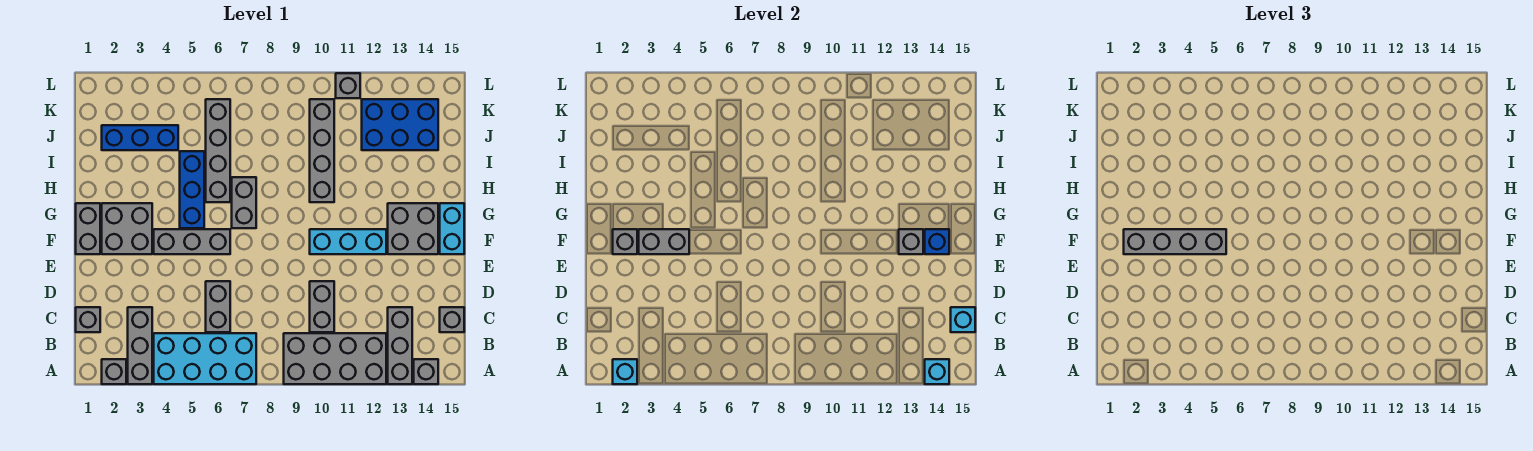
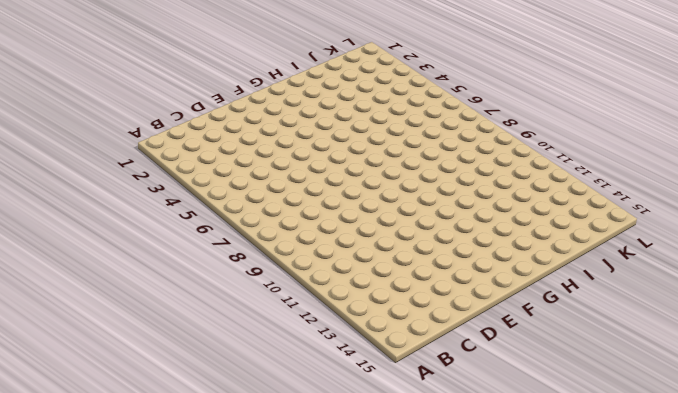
none -> grey 1x1 brick [102,359,126,384]
none -> grey 1x3 brick [128,307,152,384]
none -> cyan 2x4 brick [154,333,256,384]
none -> grey 2x4 brick [284,333,386,384]

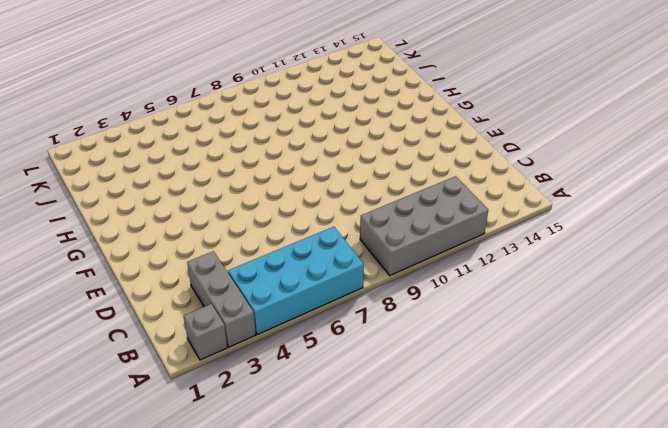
none -> grey 1x3 brick [388,307,412,384]
none -> grey 1x1 brick [414,359,438,384]
none -> grey 1x1 brick [76,307,100,332]
none -> grey 1x2 brick [206,281,230,332]

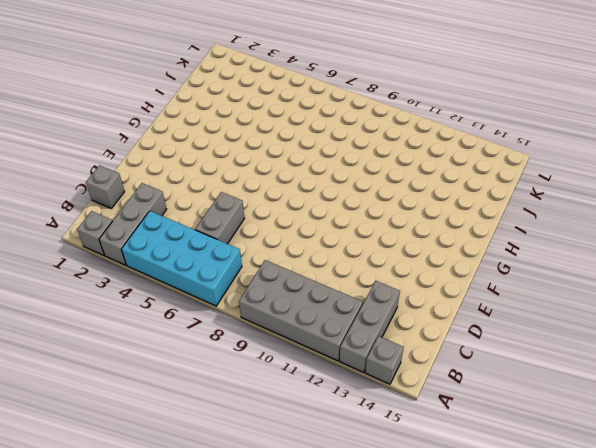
none -> grey 1x2 brick [310,281,334,332]
none -> grey 1x1 brick [440,307,464,332]
none -> grey 1x2 brick [76,203,100,254]
none -> grey 2x2 brick [102,203,152,254]

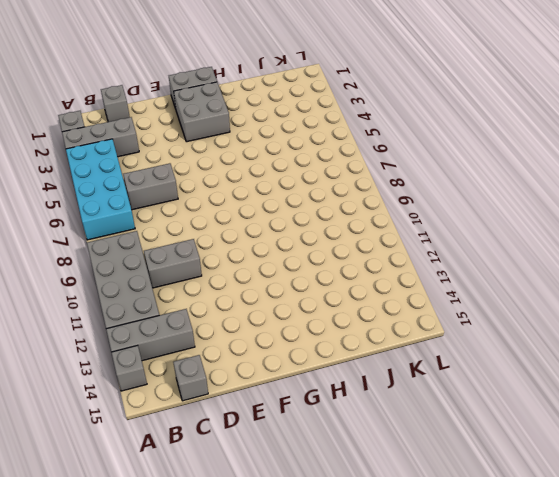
none -> grey 1x3 brick [154,229,230,254]
none -> cyan 1x3 brick [310,229,386,254]
none -> grey 2x2 brick [388,203,438,254]
none -> cyan 1x2 brick [440,203,464,254]

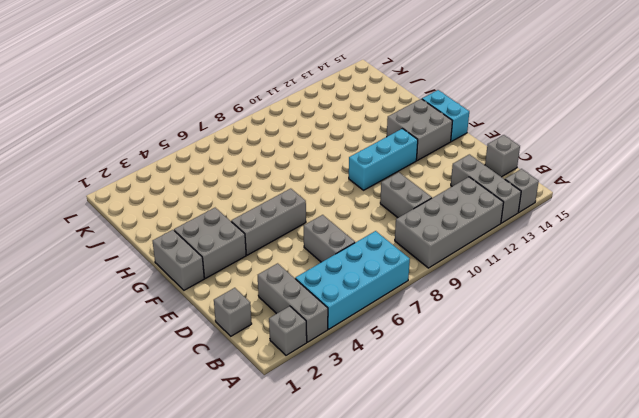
none -> blue 1x3 brick [180,151,204,228]
none -> grey 1x2 brick [232,177,256,228]
none -> grey 1x4 brick [206,99,230,202]
none -> grey 1x4 brick [310,99,334,202]

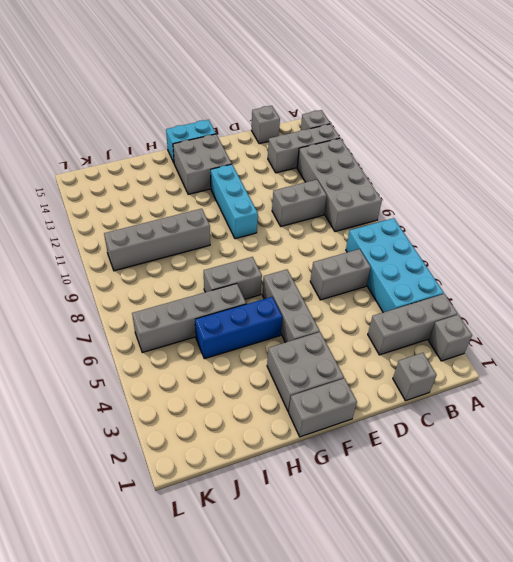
none -> blue 1x3 brick [102,125,178,150]
none -> blue 2x3 brick [362,99,438,150]
none -> grey 1x1 brick [336,73,360,98]
none -> cyan 1x1 brick [613,359,637,384]

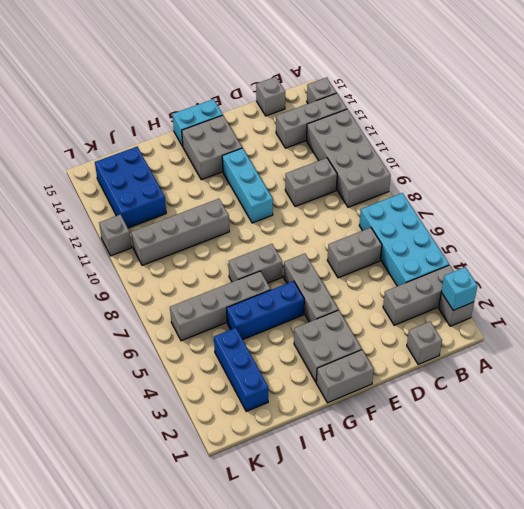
none -> cyan 1x1 brick [925,359,949,384]
none -> cyan 1x1 brick [951,307,975,332]
none -> grey 1x1 brick [613,229,637,254]
none -> grey 1x2 brick [639,229,689,254]

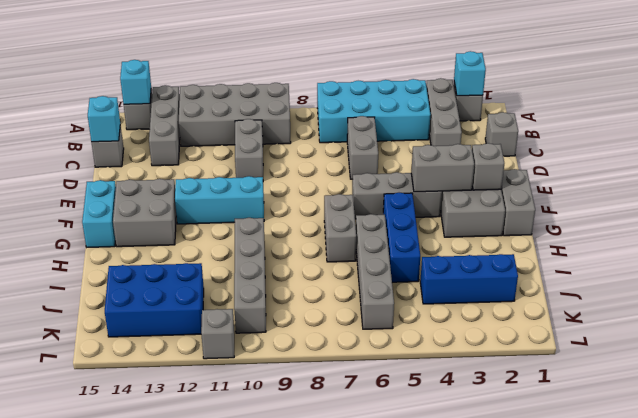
none -> grey 1x1 brick [899,229,923,254]
none -> blue 1x1 brick [925,229,949,254]
none -> grey 1x4 brick [1124,229,1226,254]

